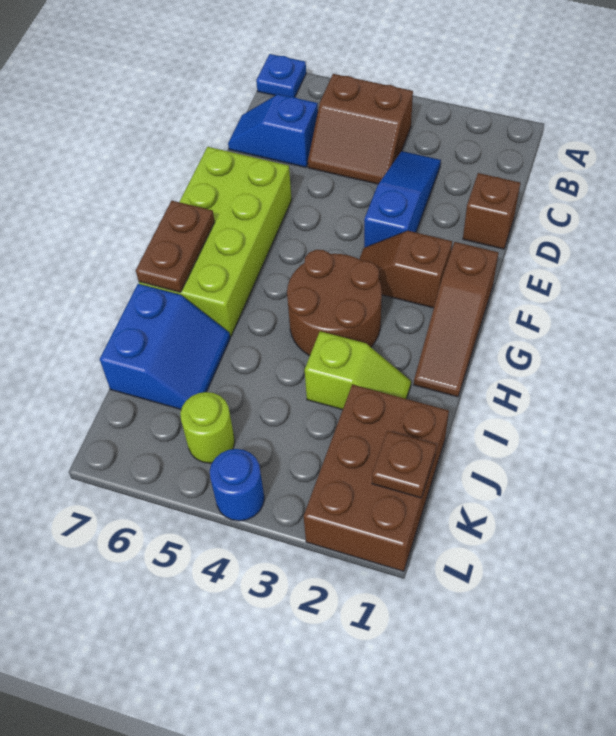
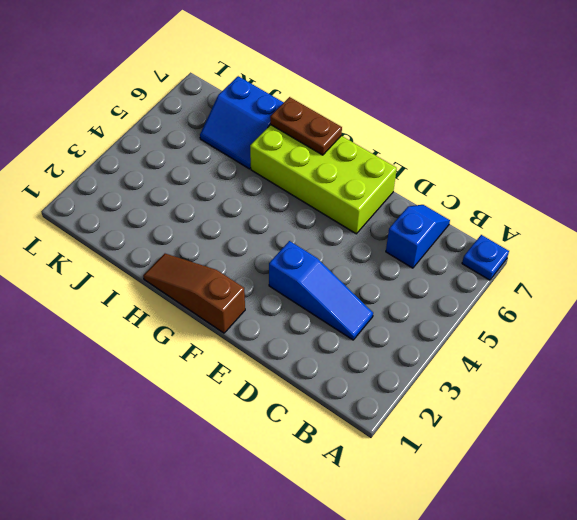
none -> brown 2x2 slope [308,74,413,184]
none -> brown 1x1 brick [463,173,520,249]
none -> brown 1x2 slope [360,231,452,308]

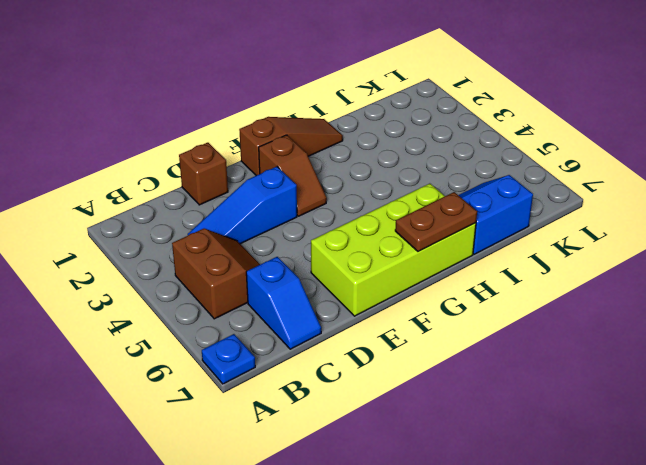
none -> brown 2x2 round brick [287,250,382,356]
none -> lime 1x2 slope [305,331,411,410]
none -> brown 2x3 brick [304,384,449,571]

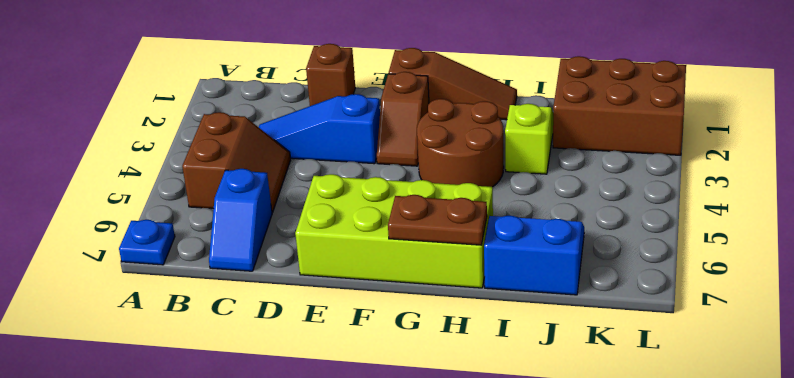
none -> lime 1x1 round brick [180,392,235,463]
none -> blue 1x1 round brick [210,449,264,521]
none -> brown 1x1 plate [372,431,436,498]

